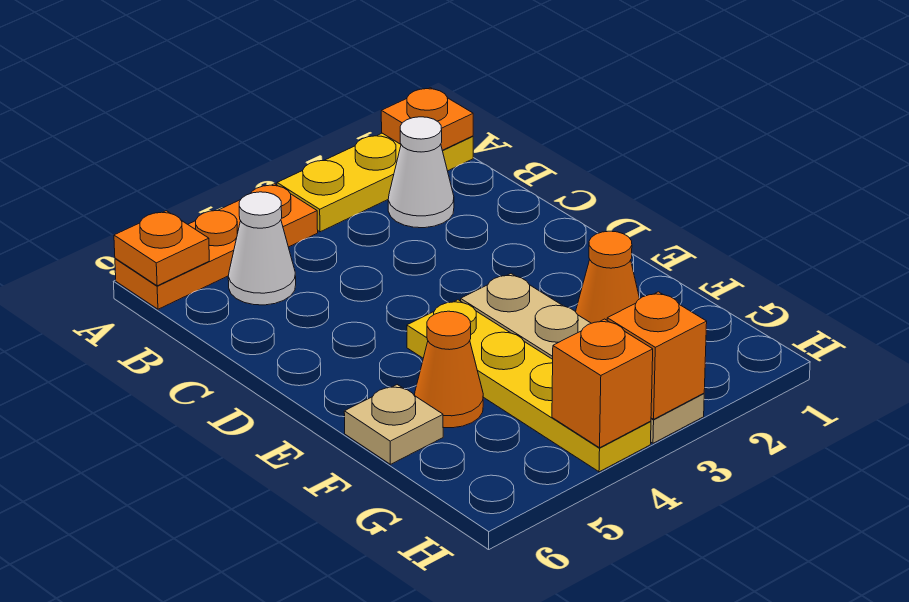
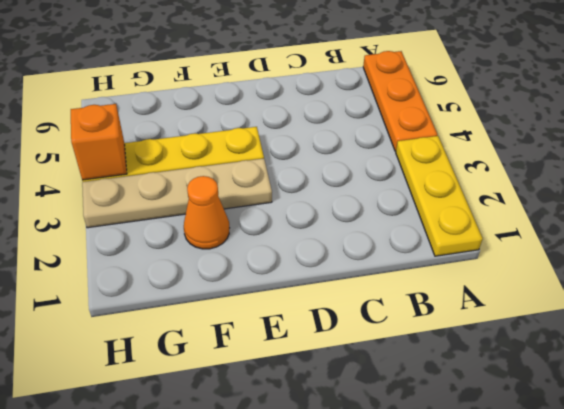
none -> white 1x1 cone [388,117,454,228]
none -> white 1x1 cone [228,192,296,305]
none -> orange 1x1 cone [415,311,483,428]

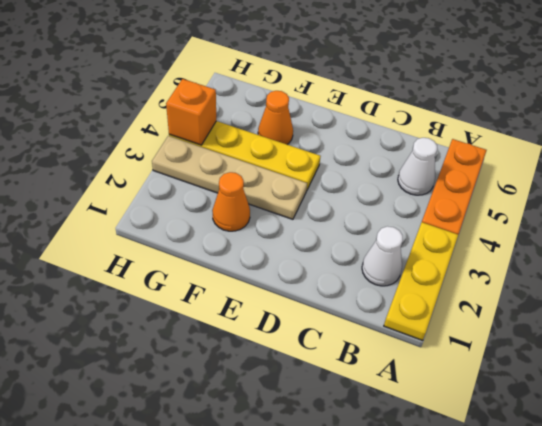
none -> tan 1x1 plate [344,385,443,464]
none -> orange 1x1 plate [381,88,473,150]
none -> orange 1x1 plate [114,211,209,286]

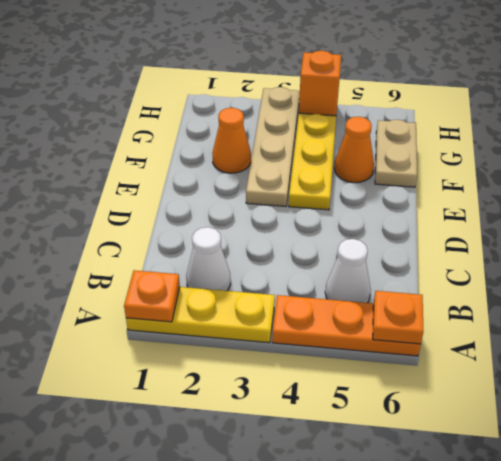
tan 1x2 plate [375,120,417,187] -> tan 1x1 plate [344,385,443,464]
none -> orange 1x1 brick [607,292,707,419]

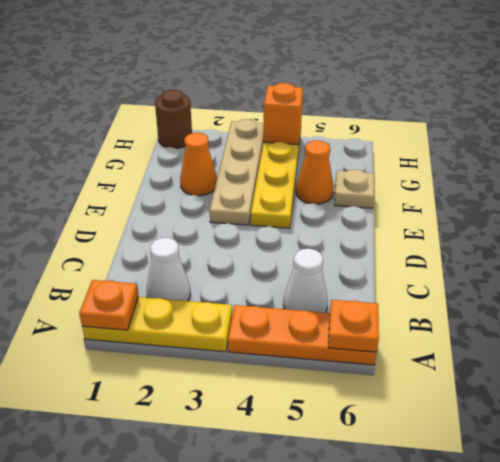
brown 1x1 round brick [155,90,192,148] -> none
none -> orange 1x1 brick [607,292,707,419]

